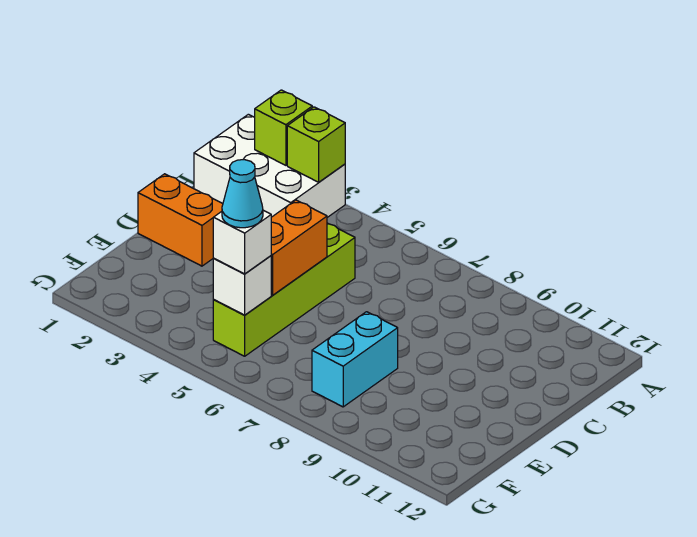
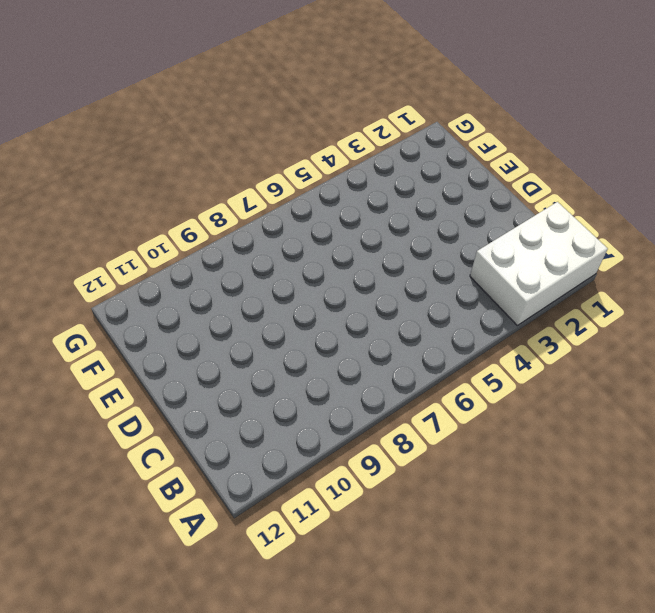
none -> lime 1x4 brick [213,223,355,356]
none -> orange 1x2 brick [138,174,223,266]

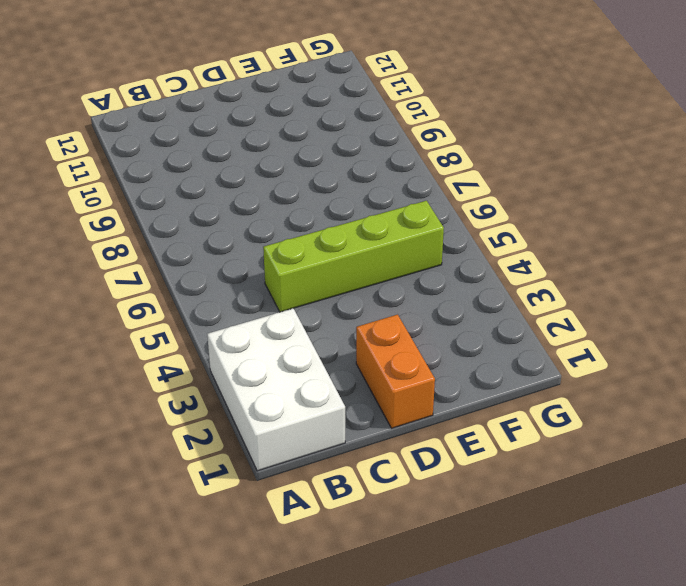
none -> cyan 1x2 brick [312,312,398,407]
none -> lime 1x1 brick [255,90,312,165]

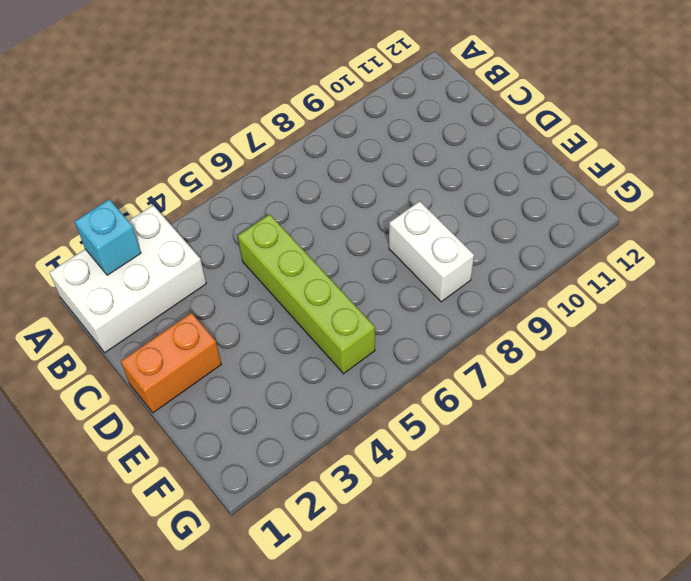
cyan 1x1 brick [75,199,141,275] -> lime 1x1 brick [255,90,312,165]
white 1x2 brick [389,201,474,302] -> cyan 1x2 brick [312,312,398,407]
none -> lime 1x1 brick [287,107,345,182]
none -> orange 1x2 brick [271,200,327,295]

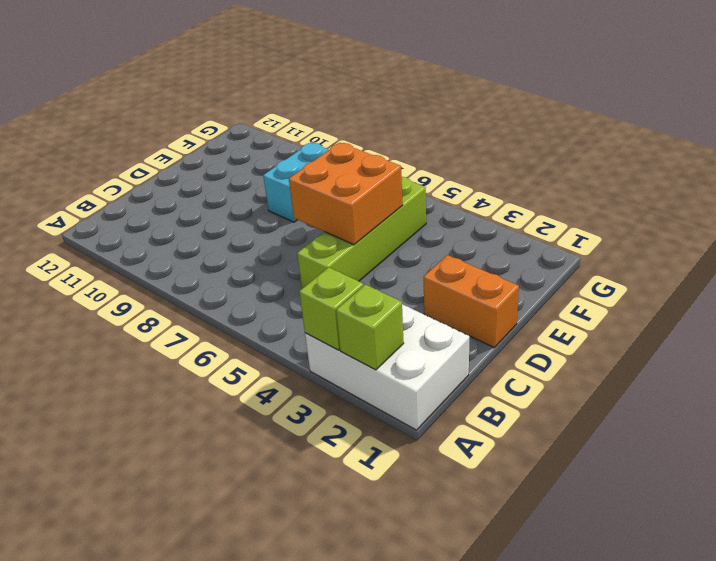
orange 2x2 brick [289,143,403,245] -> orange 1x2 brick [271,200,327,295]
none -> white 1x1 brick [213,256,271,315]
none -> white 1x1 brick [213,210,271,274]

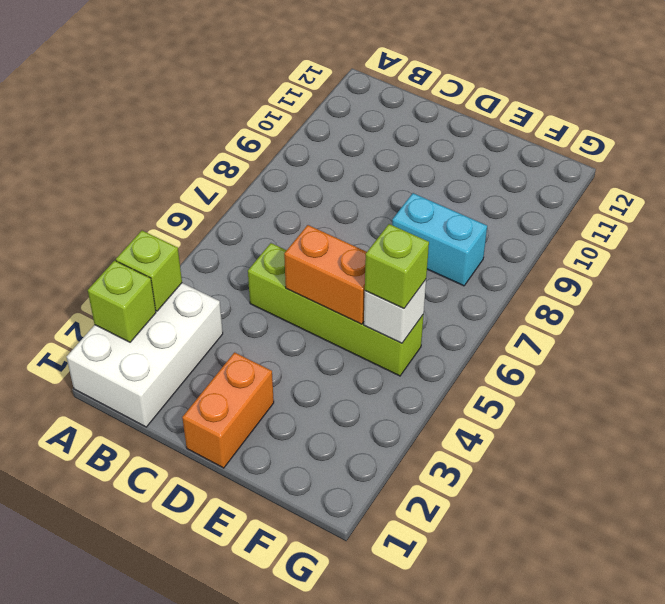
lime 1x1 brick [365,224,429,309] -> white 1x1 brick [213,210,271,274]
none -> cyan 1x1 cone [222,160,263,228]

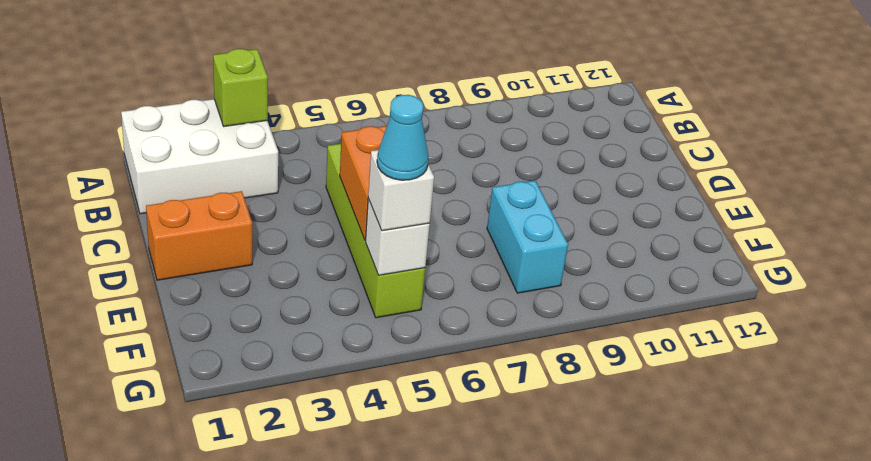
none -> lime 1x1 brick [255,90,312,165]

